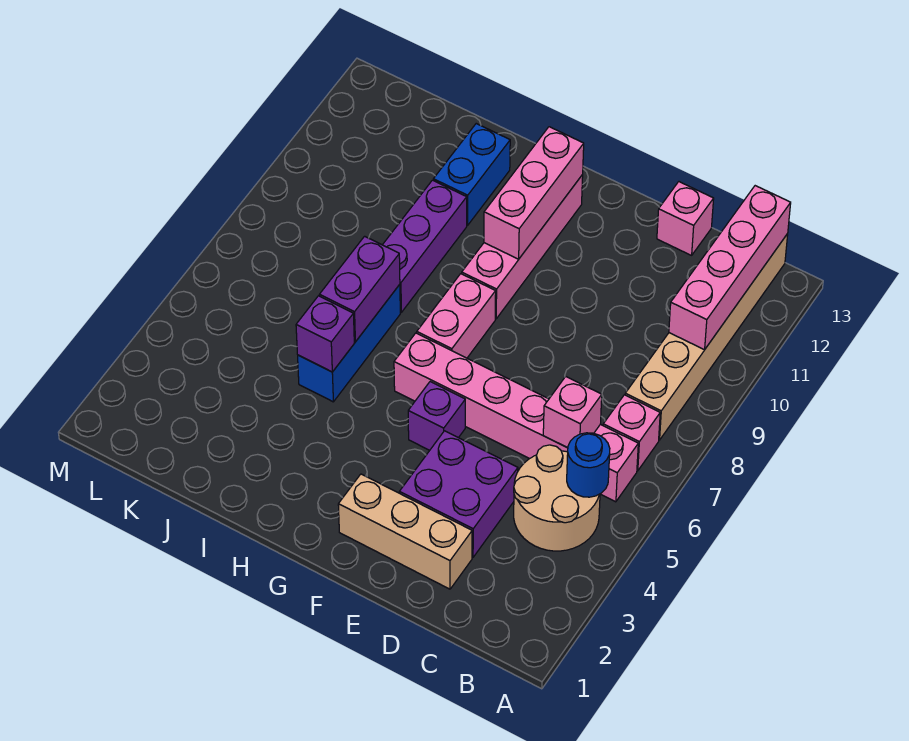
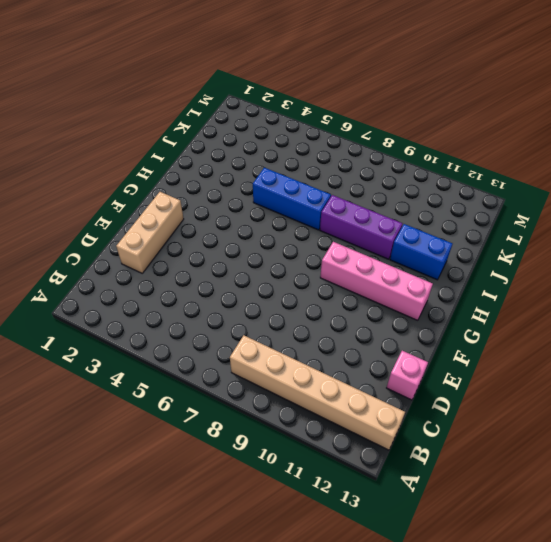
none -> tan 2x2 round brick [514,445,600,551]
none -> pink 1x6 brick [394,333,638,502]
none -> pink 1x1 brick [603,395,660,471]

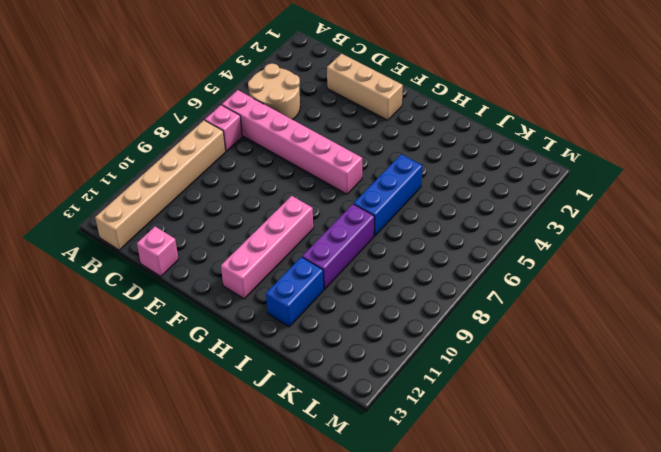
none -> purple 2x2 brick [399,431,518,557]
none -> purple 1x1 brick [408,382,465,450]
none -> pink 1x2 brick [417,274,496,358]

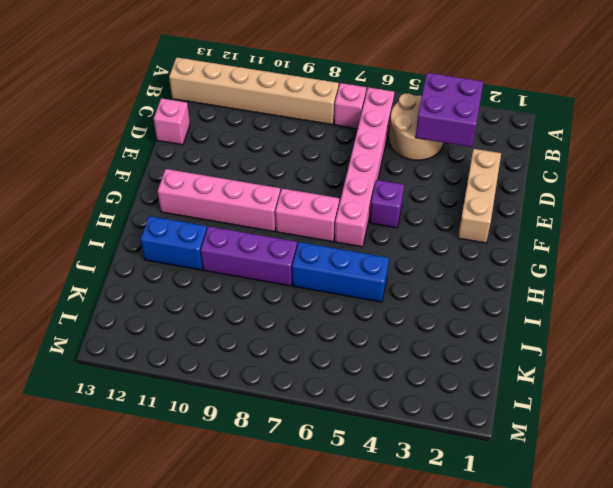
purple 2x2 brick [415,73,483,147] -> purple 2x2 brick moved to [399,431,518,557]
none -> blue 1x1 round brick [567,433,610,497]
none -> pink 1x4 brick [669,186,791,350]
none -> pink 1x1 brick [543,377,602,448]

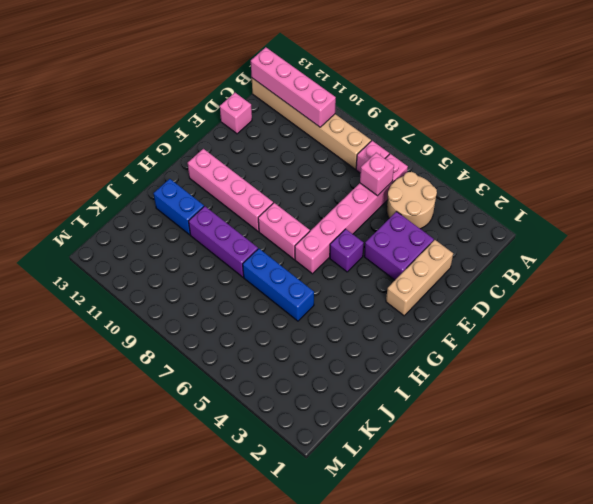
none -> blue 1x1 round brick [567,433,610,497]
none -> pink 1x3 brick [484,127,584,259]
none -> purple 1x1 brick [296,296,354,372]

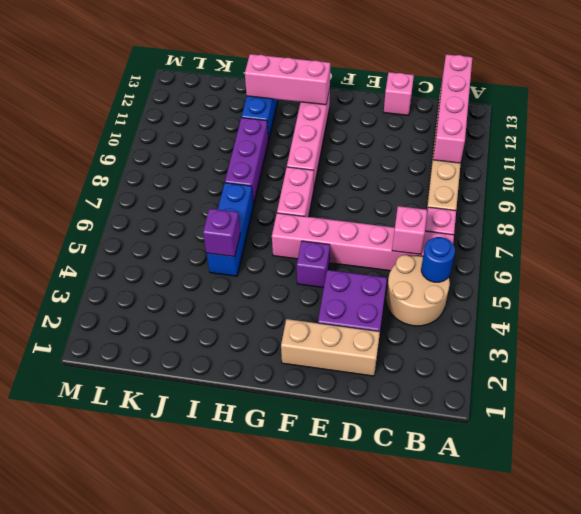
pink 1x3 brick [245,54,330,105] -> pink 1x3 brick turned to [484,127,584,259]
none -> purple 1x2 brick [319,236,400,342]

